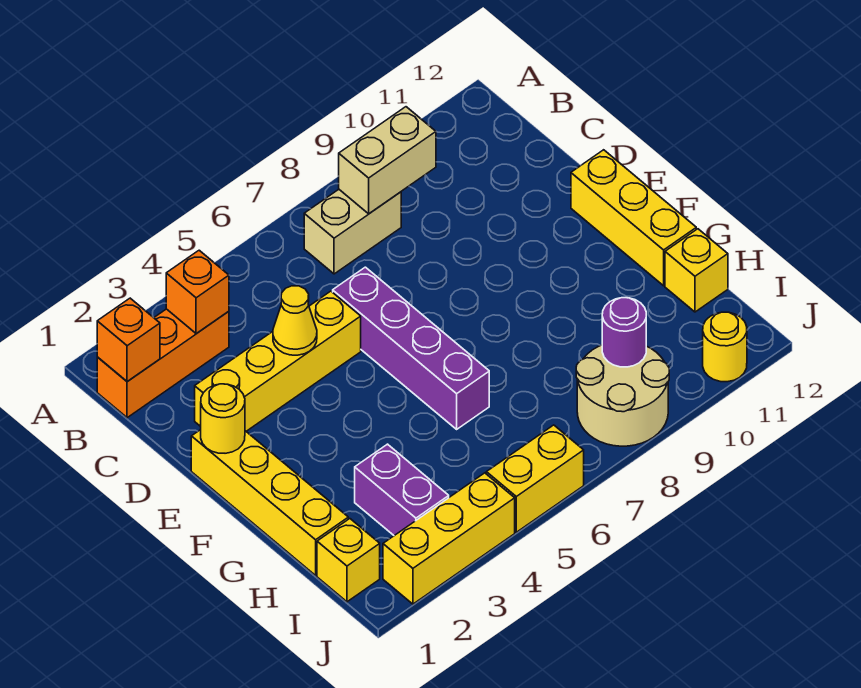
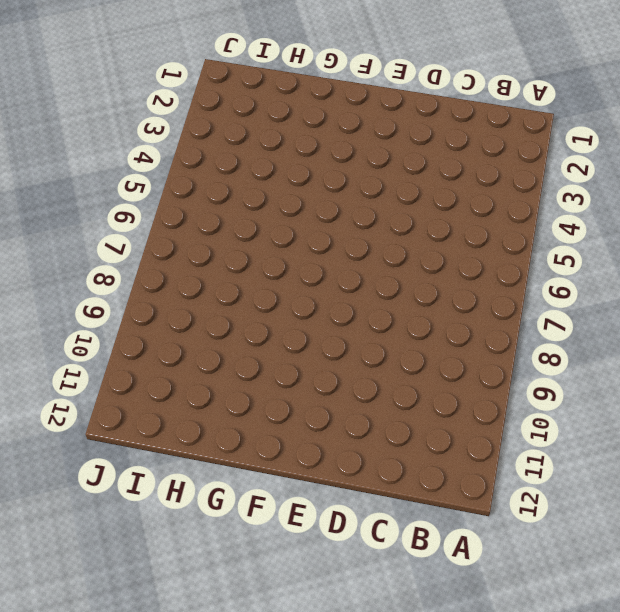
none -> orange 1x3 brick [97,309,229,418]
none -> tan 1x2 brick [304,190,401,274]
none -> yellow 1x4 brick [195,291,361,431]

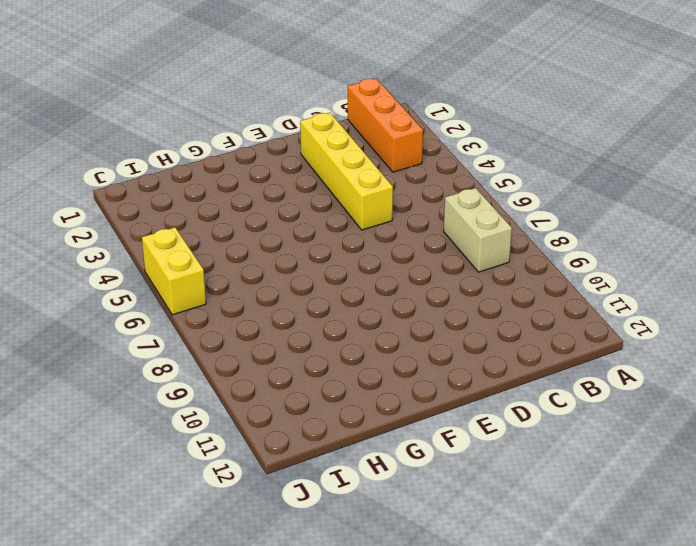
none -> purple 1x4 brick [333,267,489,429]
none -> yellow 1x4 brick [191,430,348,575]
none -> yellow 1x3 brick [571,150,696,286]

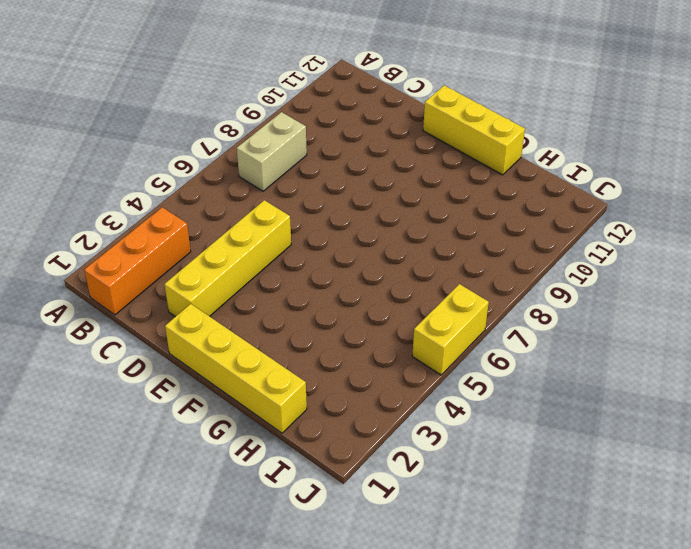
none -> purple 1x4 brick [333,267,489,429]
none -> purple 1x2 brick [355,444,449,536]
none -> yellow 1x1 brick [665,229,728,312]

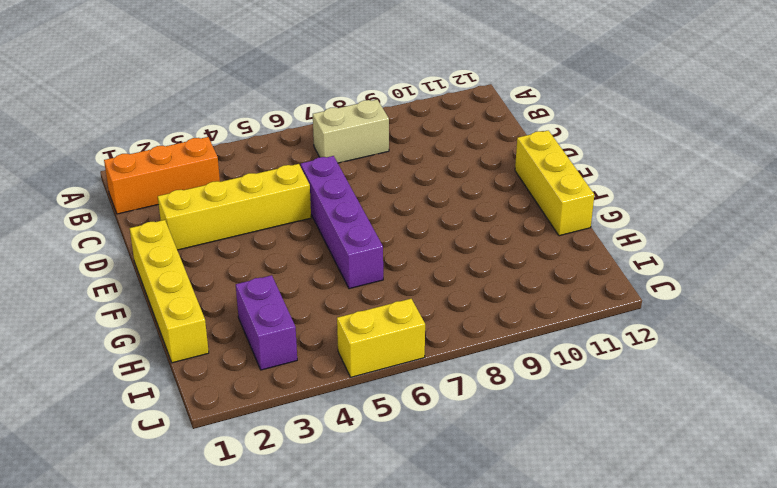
none -> yellow 1x1 brick [665,229,728,312]
none -> yellow 1x1 brick [317,519,380,602]
none -> tan 2x2 round brick [576,345,669,446]

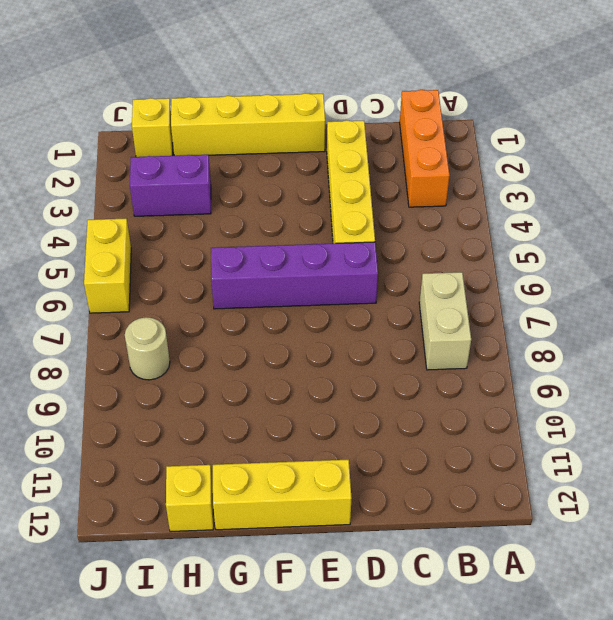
tan 1x1 round brick [125,317,170,380] -> tan 2x2 round brick [576,345,669,446]
none -> yellow 1x3 brick [383,473,515,604]
none -> yellow 1x1 round brick [703,312,747,382]
none -> orange 1x1 brick [97,298,160,382]

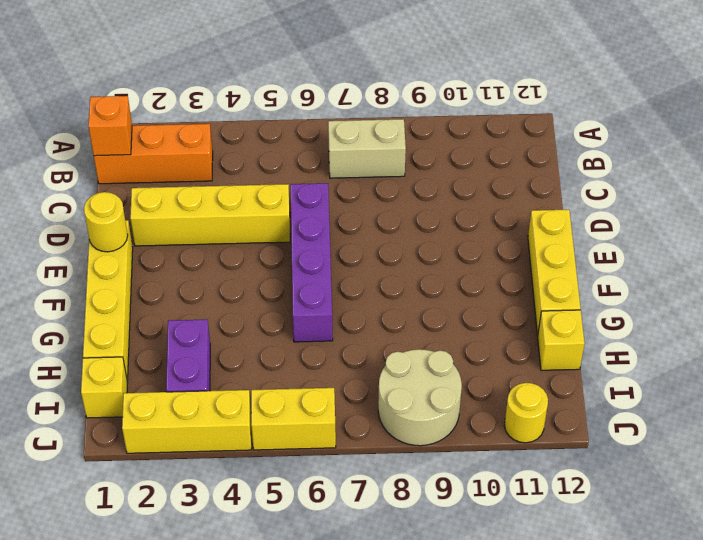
none -> orange 1x1 brick [166,250,229,334]
none -> tan 1x2 brick [339,107,436,214]
none -> yellow 1x1 cone [273,286,317,355]

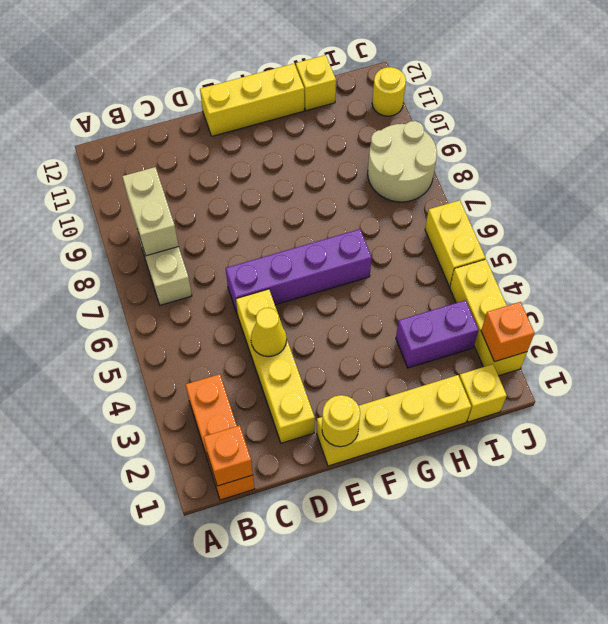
orange 1x1 brick [481,302,535,362] -> orange 1x1 brick moved to [166,250,229,334]
none -> purple 1x1 round brick [602,298,646,367]

